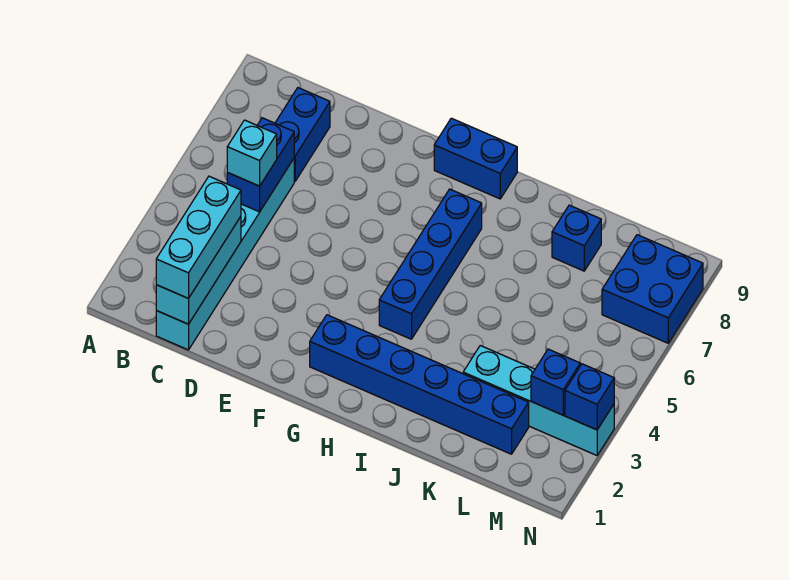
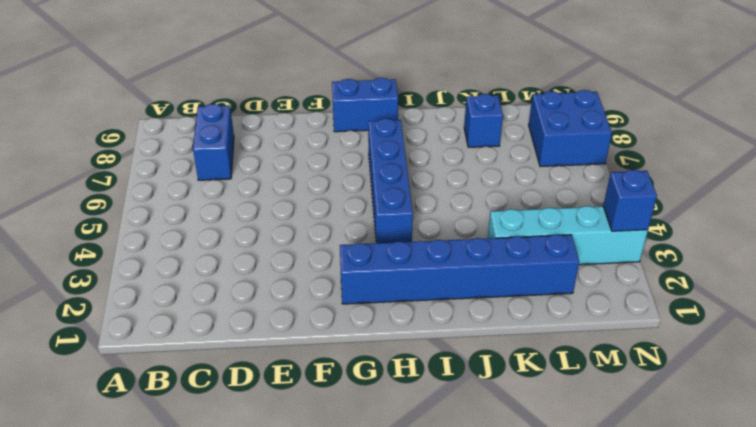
none -> cyan 1x6 brick [156,159,294,350]
none -> cyan 1x3 brick [156,217,241,324]
none -> blue 1x2 brick [227,118,294,212]

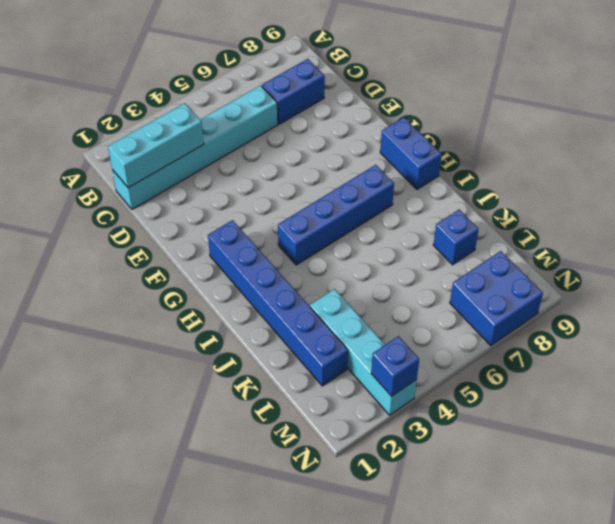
none -> blue 1x2 brick [227,118,294,212]
none -> blue 1x1 brick [531,349,580,415]
none -> cyan 1x3 brick [156,176,241,298]

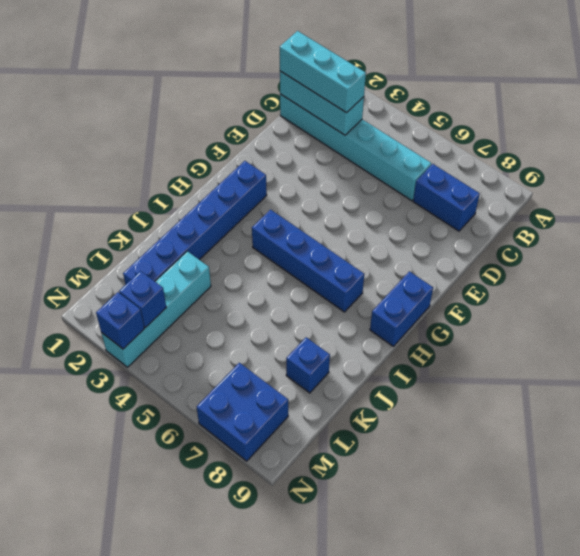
none -> blue 1x2 brick [227,118,294,212]
none -> cyan 1x1 brick [227,120,277,186]

